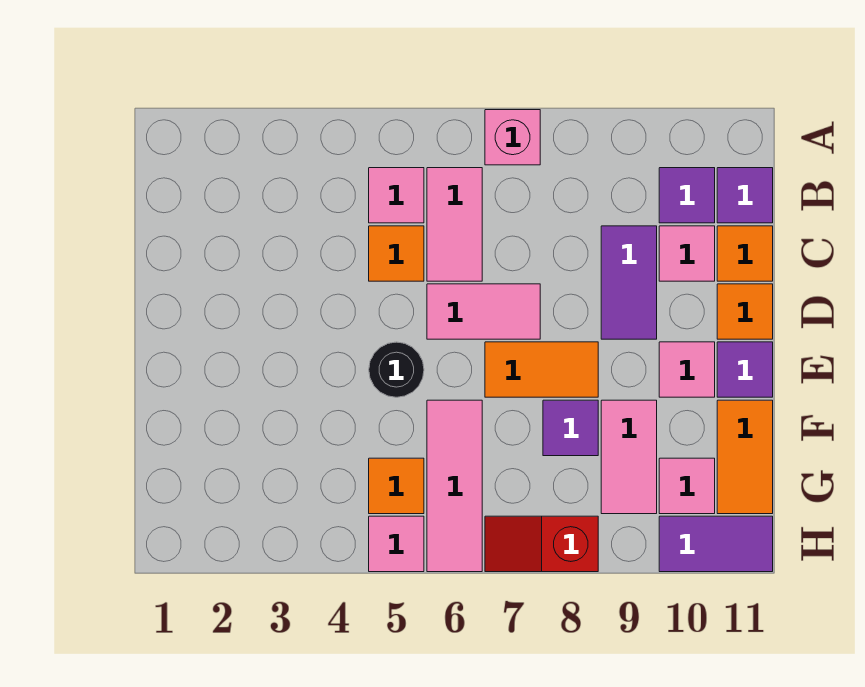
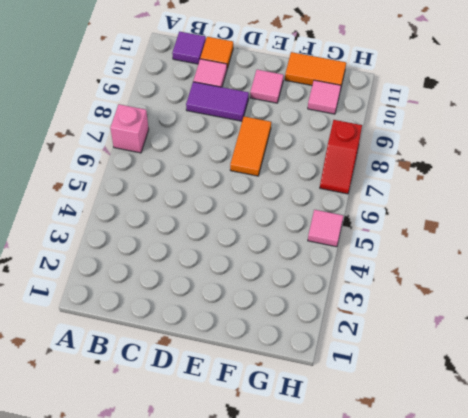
none -> pink 1x1 tile [369,168,424,223]
none -> pink 1x2 tile [427,168,482,281]
none -> purple 1x1 tile [659,168,715,223]

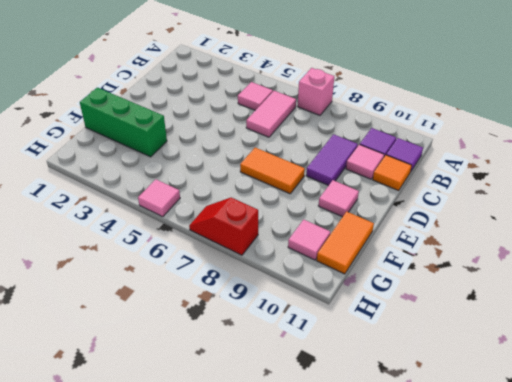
green 1x3 brick [80,88,167,157] -> none
none -> orange 1x1 tile [369,226,424,281]
none -> pink 1x2 tile [427,284,540,339]
none -> orange 1x1 tile [717,284,773,339]

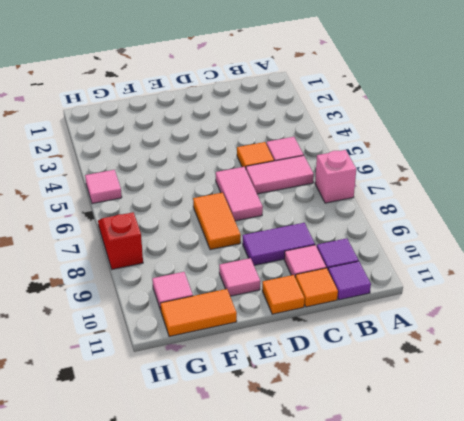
none -> black 1x1 round brick [369,342,424,397]
none -> purple 1x1 tile [717,342,773,397]
none -> pink 1x3 tile [427,400,482,572]

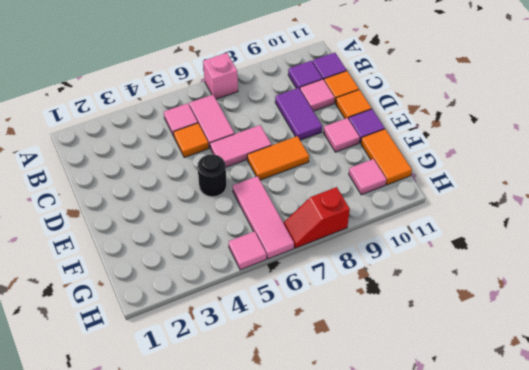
none -> purple 1x1 tile [543,400,598,456]
none -> pink 1x2 tile [601,400,657,514]
none -> orange 1x1 tile [369,458,424,514]

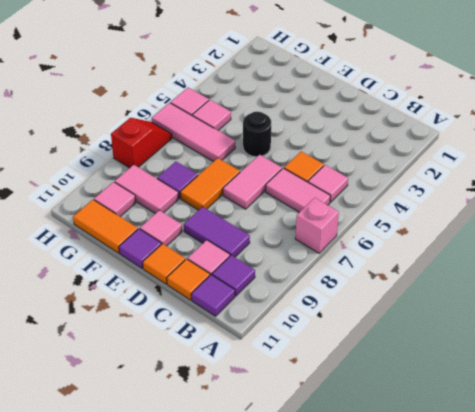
pink 1x1 tile [192,100,231,130] -> orange 1x1 tile [369,458,424,514]
none -> purple 1x2 tile [659,516,773,572]

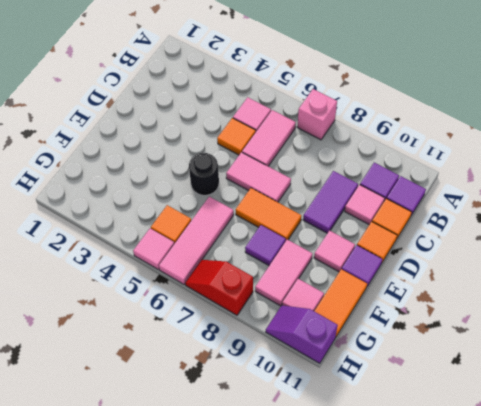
purple 1x2 slope [266,305,338,364] -> purple 1x2 tile [659,516,773,572]

